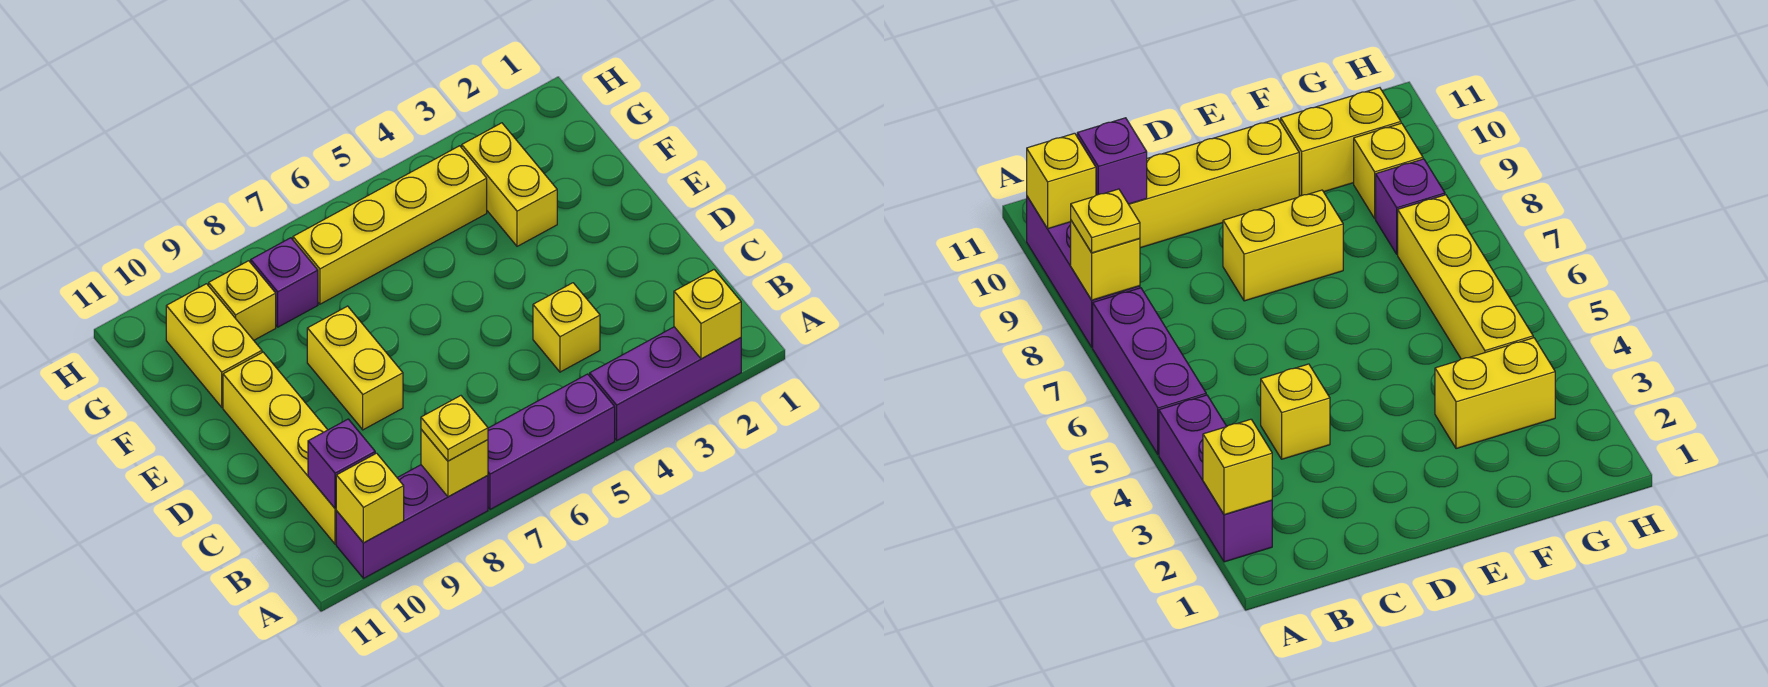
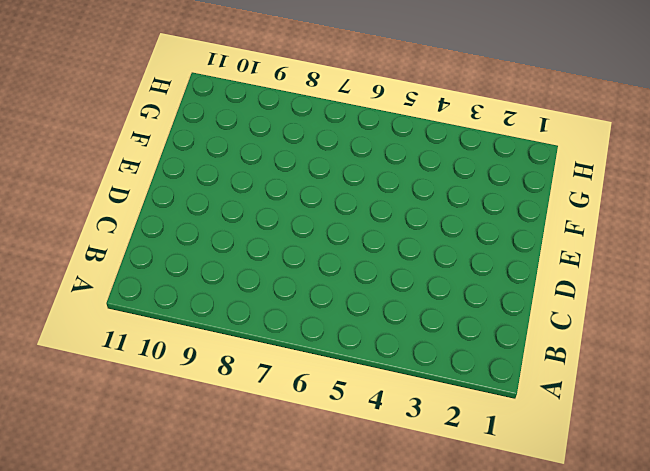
none -> purple 1x3 brick [590,327,741,440]
none -> purple 1x3 brick [488,374,615,509]
none -> purple 1x3 brick [336,465,488,578]

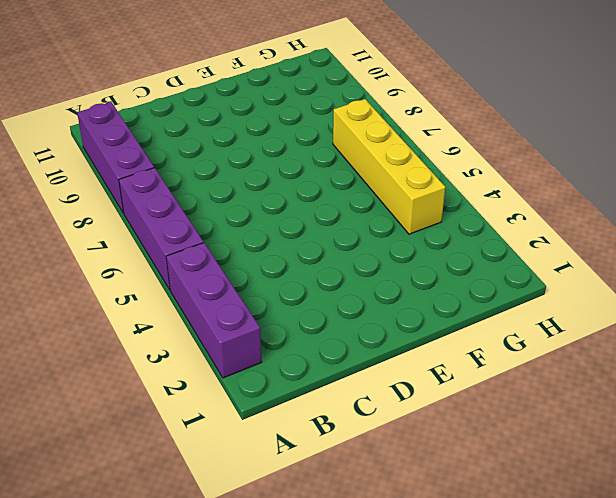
none -> yellow 1x4 brick [223,352,337,544]
none -> yellow 1x1 brick [533,283,600,372]
none -> yellow 1x2 brick [307,306,403,430]

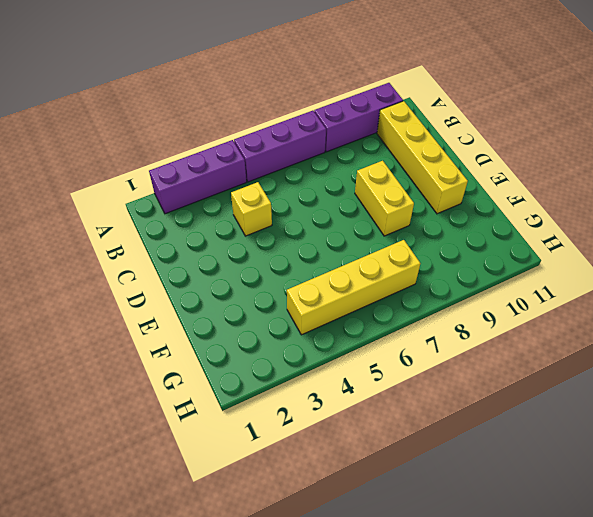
none -> yellow 1x2 brick [462,123,557,246]
none -> yellow 1x2 brick [166,284,262,407]
none -> purple 1x1 brick [251,238,318,327]

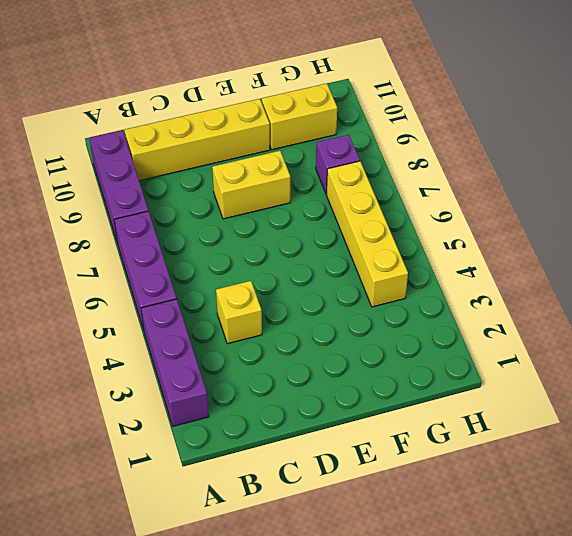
none -> yellow 1x2 brick [462,123,557,246]
none -> yellow 1x1 brick [209,261,276,340]
none -> yellow 1x1 brick [674,270,741,359]

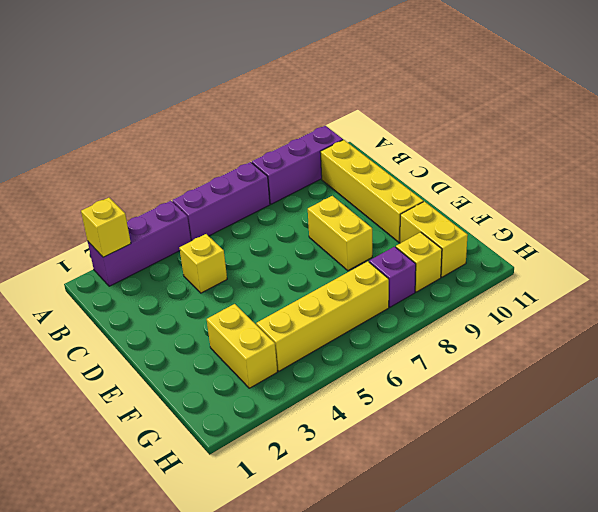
none -> yellow 1x1 brick [421,429,488,497]
none -> yellow 1x1 brick [336,453,404,543]
none -> purple 1x1 brick [308,419,375,509]

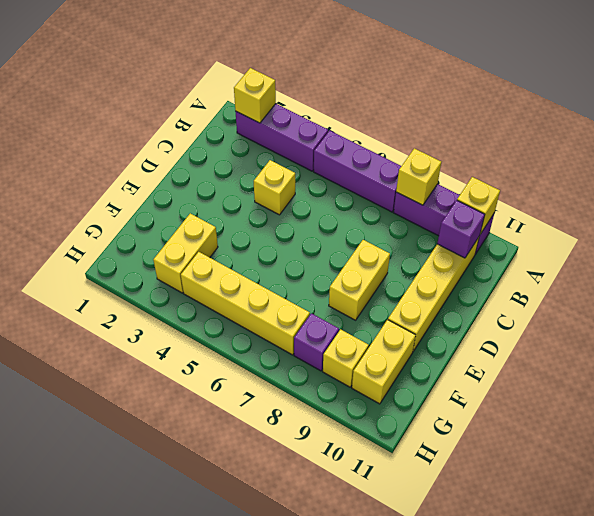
none -> yellow 1x1 plate [421,396,488,461]

